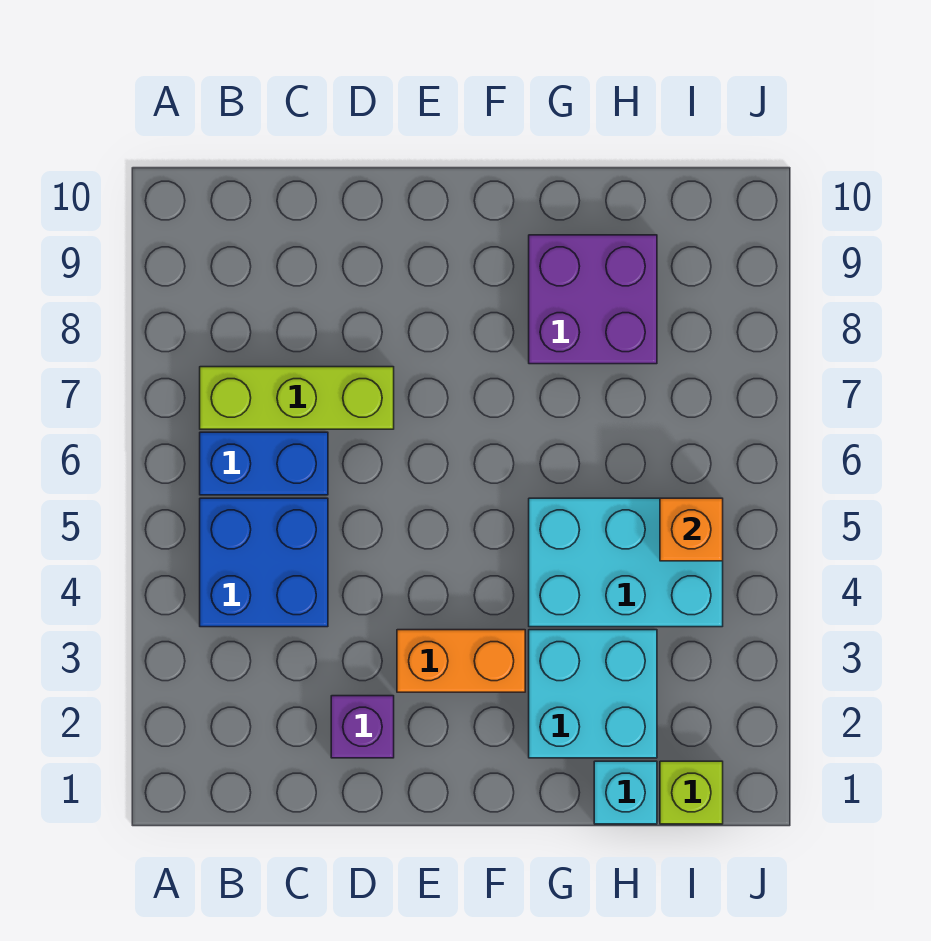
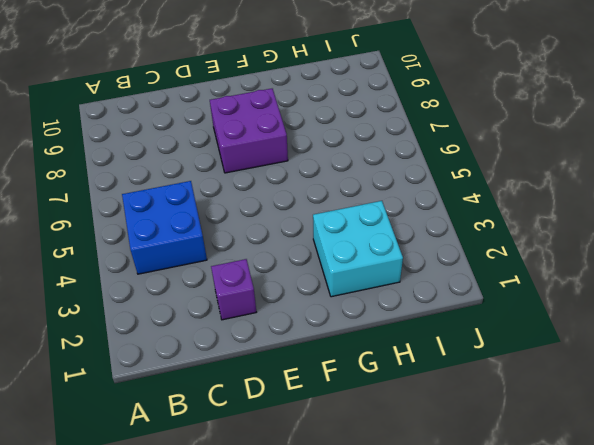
purple 2x2 brick [210,89,288,173] -> purple 2x2 brick moved to [529,235,657,364]
none -> blue 1x2 brick [200,432,328,495]
none -> lime 1x3 brick [200,367,394,429]

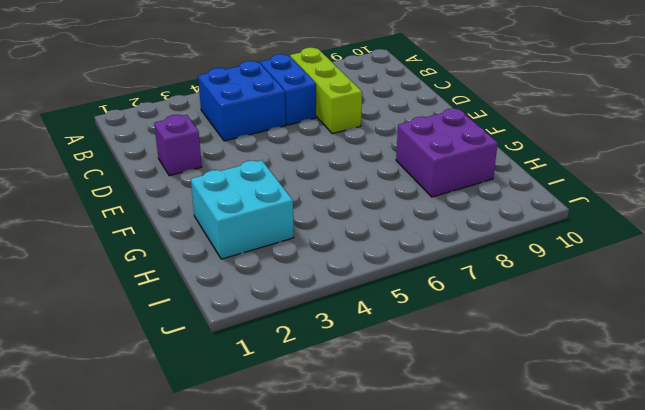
none -> orange 1x2 brick [397,630,525,692]
none -> cyan 2x3 brick [529,498,723,627]

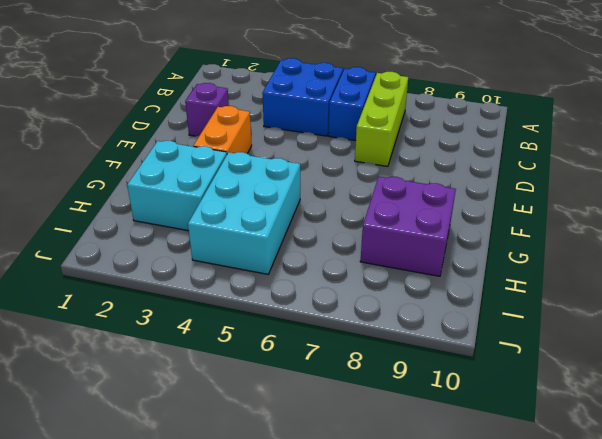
none -> cyan 1x1 brick [594,761,657,824]
none -> lime 1x1 brick [660,761,723,824]

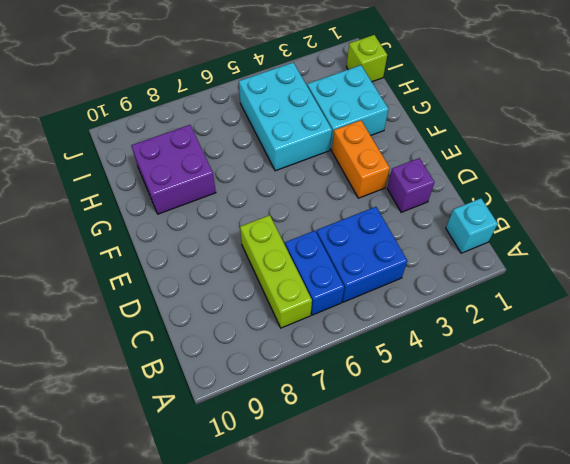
cyan 1x1 brick [446,198,498,253] -> cyan 1x1 brick moved to [594,761,657,824]
none -> orange 1x1 brick [660,498,723,561]

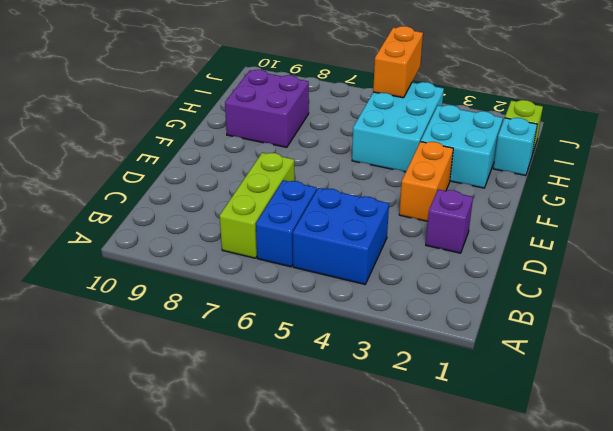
orange 1x2 brick [373,26,423,98] -> orange 1x1 brick [660,498,723,561]

